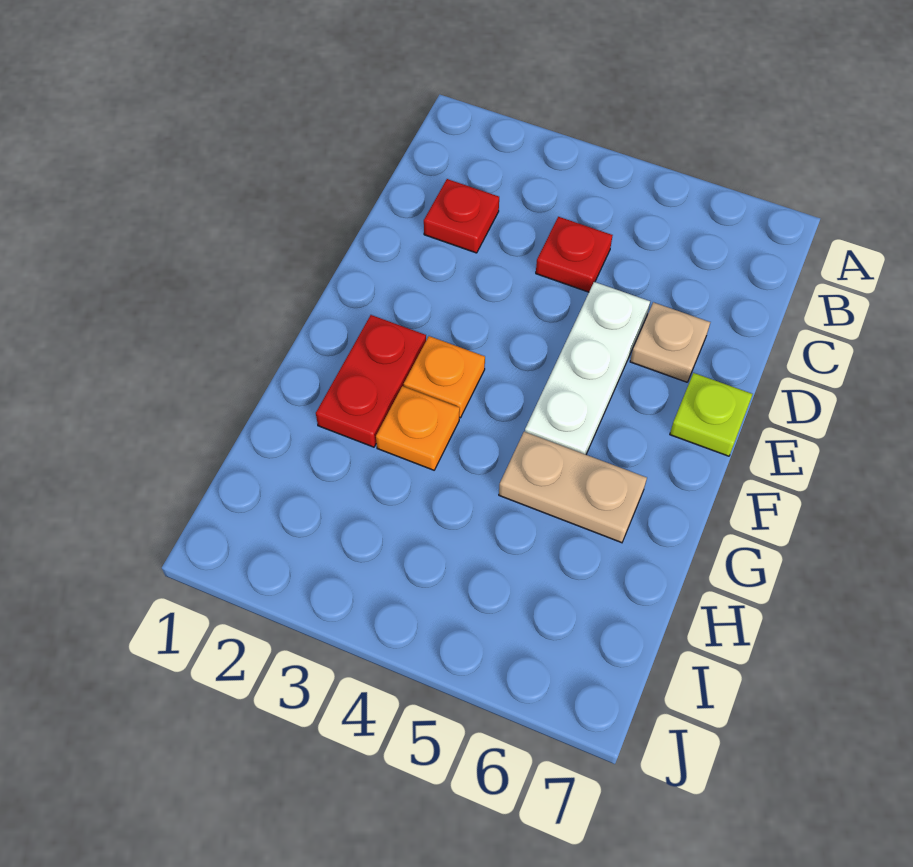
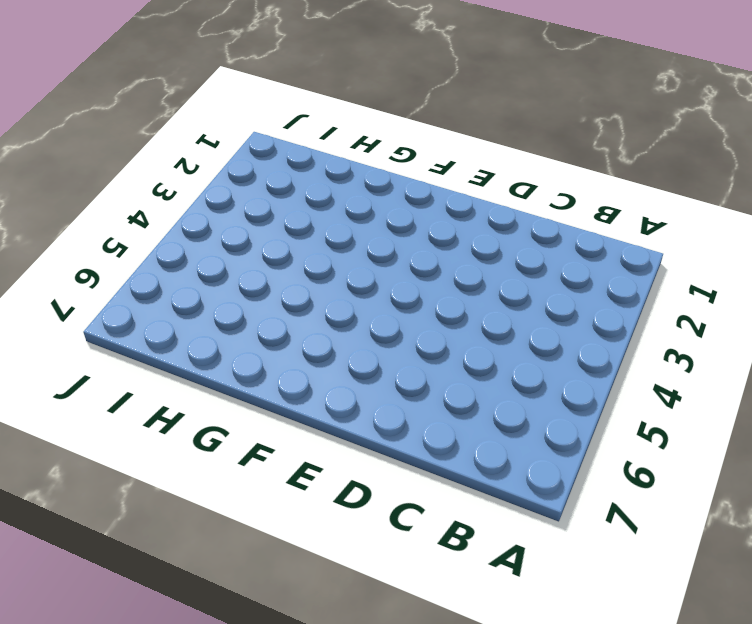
none -> red 1x1 plate [424,179,499,253]
none -> red 1x1 plate [536,217,613,292]

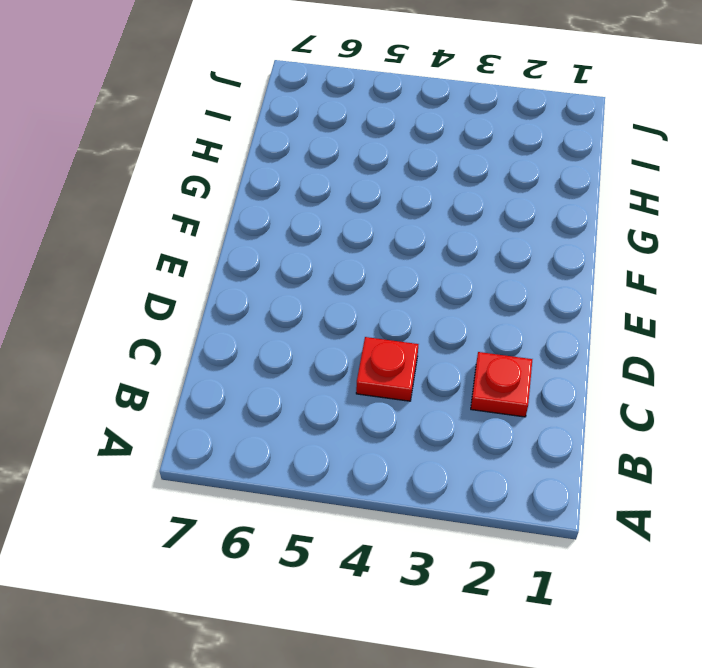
none -> white 1x3 plate [525,282,650,455]
none -> tan 1x1 plate [630,302,710,382]

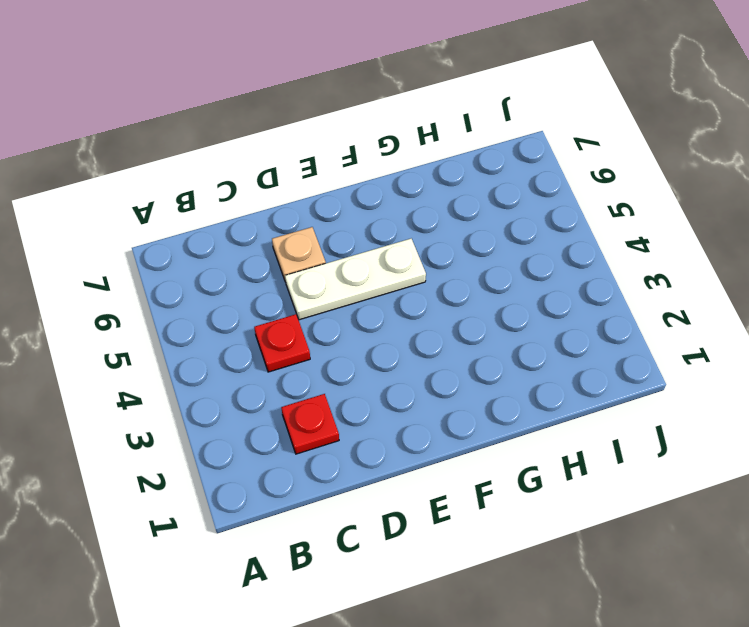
none -> lime 1x1 plate [670,373,753,456]
none -> red 1x2 plate [316,315,426,447]

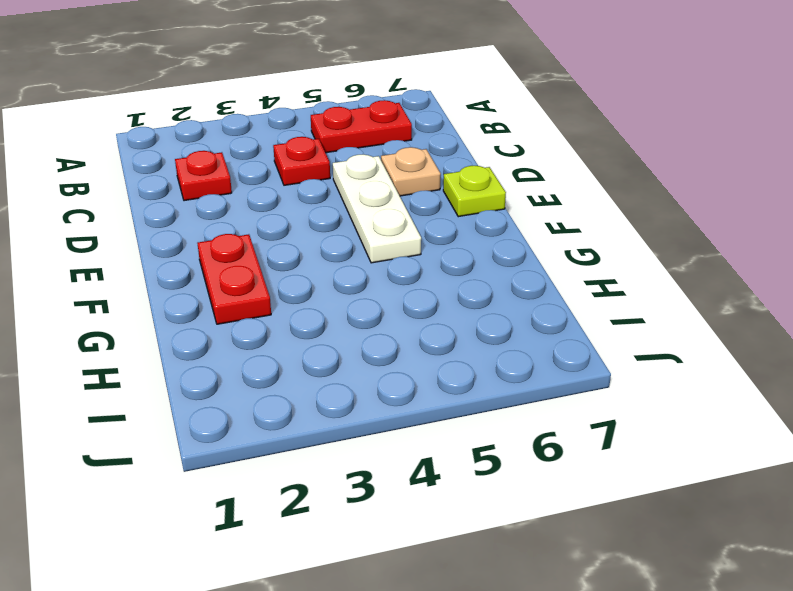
red 1x2 plate [311,100,412,153] -> none
none -> orange 1x1 plate [404,336,485,418]
none -> orange 1x1 plate [376,386,460,470]

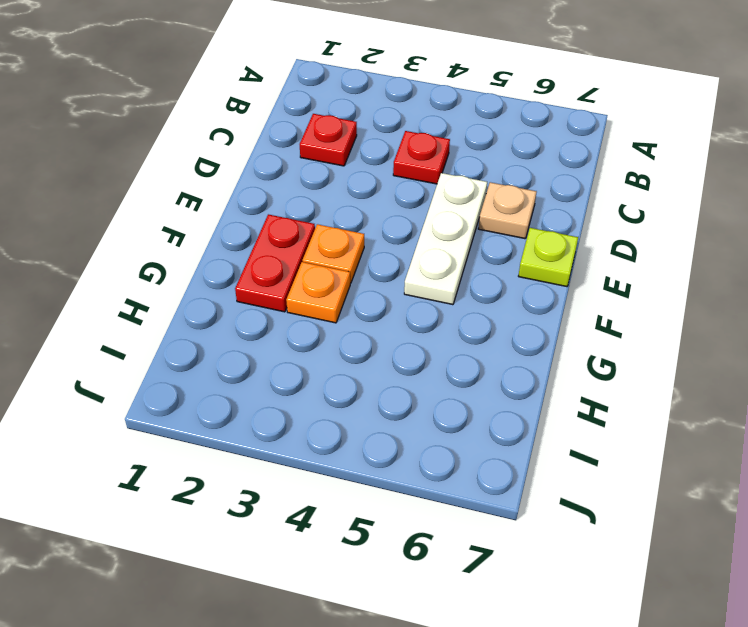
none -> tan 1x2 plate [499,432,647,543]

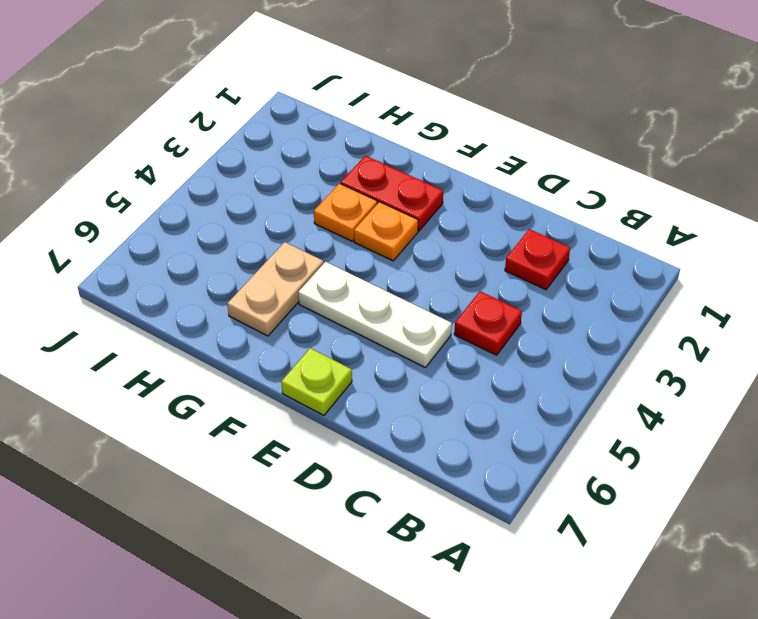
none -> tan 1x1 plate [630,302,710,382]

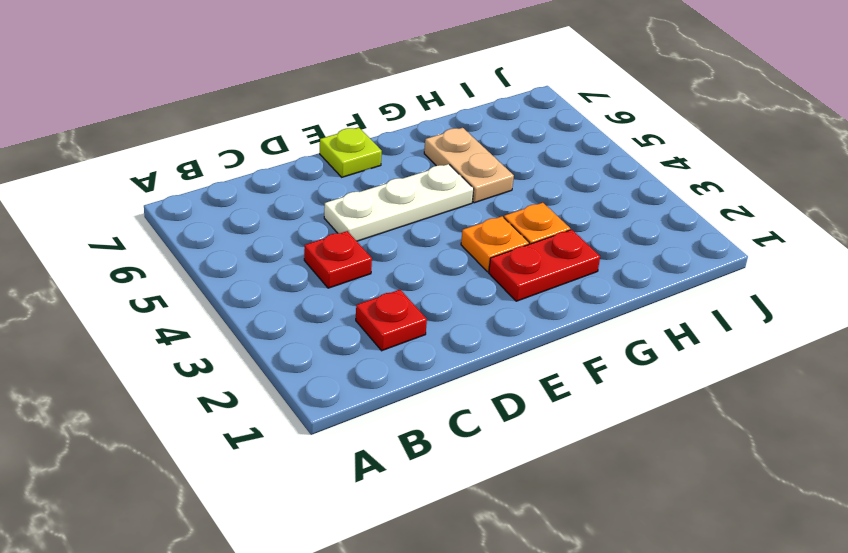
none -> tan 1x1 plate [630,302,710,382]

